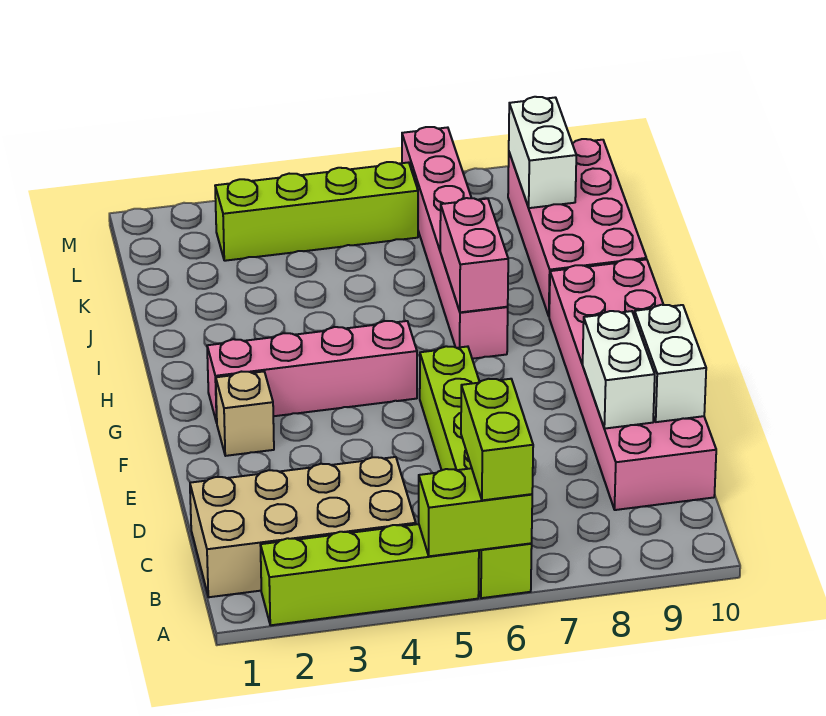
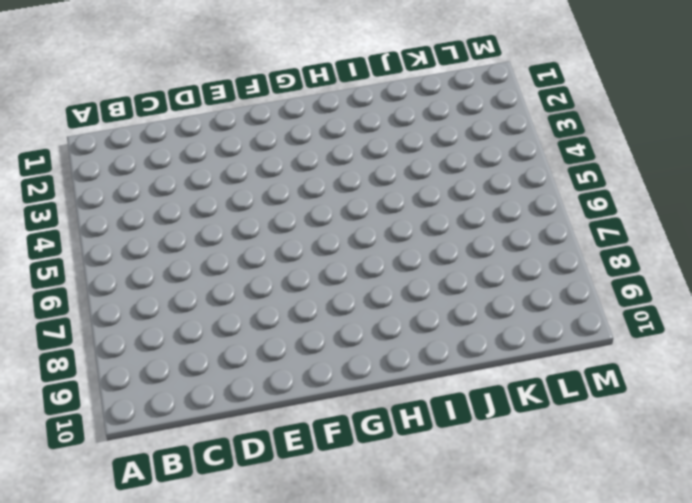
none -> lime 1x4 brick [260,524,479,625]
none -> lime 1x6 brick [420,346,532,598]
none -> tan 2x4 brick [190,457,416,597]

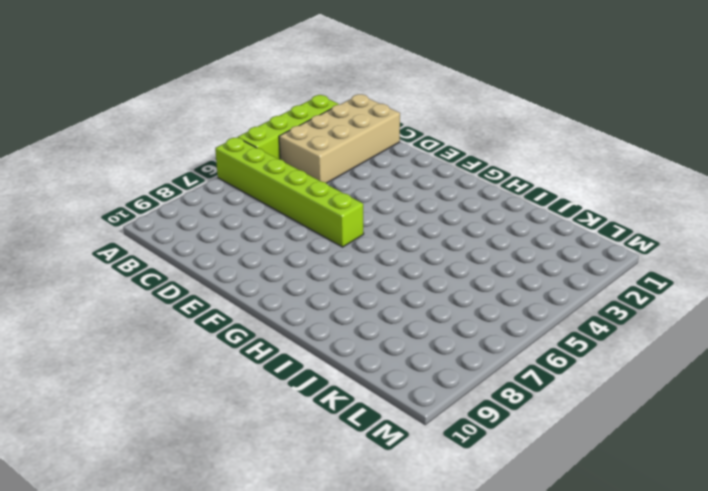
none -> pink 2x6 brick [549,259,716,510]
none -> tan 1x1 brick [216,372,274,456]
none -> pink 1x4 brick [207,321,417,423]

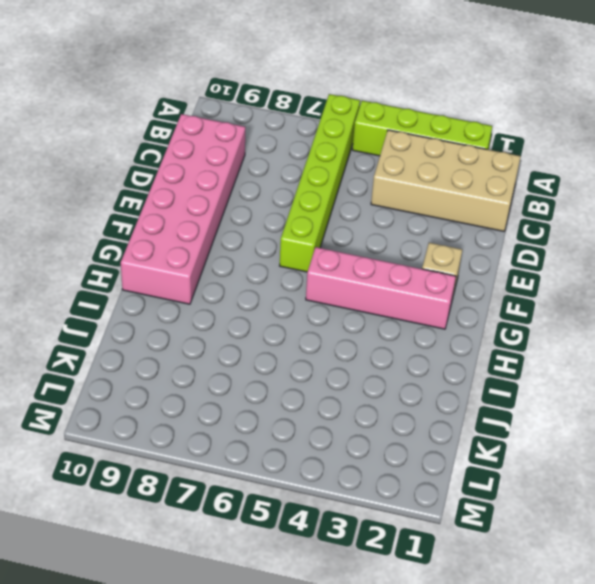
none -> pink 1x6 brick [402,127,508,359]
none -> pink 2x4 brick [508,139,646,316]
none -> lime 1x4 brick [215,162,418,261]

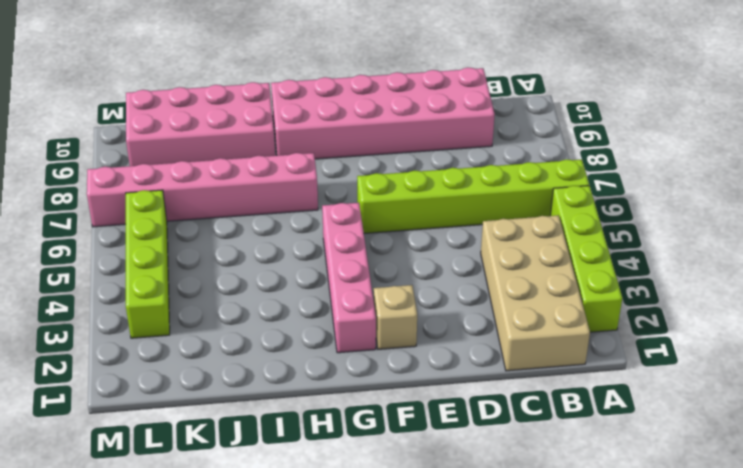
none -> lime 1x2 brick [419,468,532,556]
none -> white 1x2 brick [583,311,655,429]
none -> white 1x2 brick [634,305,706,422]

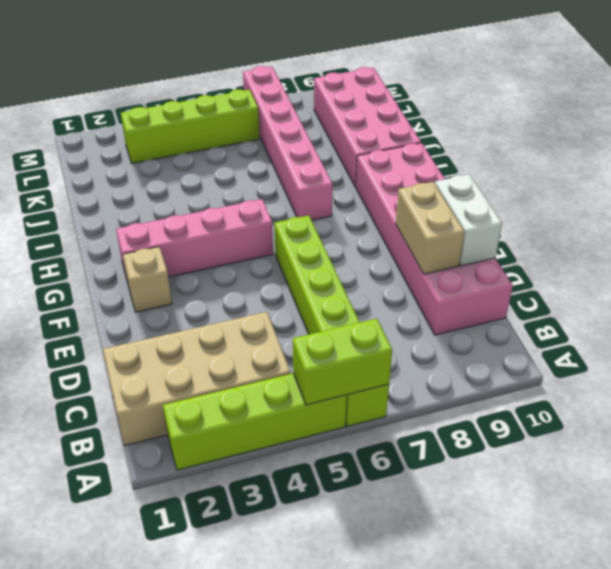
tan 1x2 brick [395,182,464,274] -> white 1x2 brick [583,311,655,429]
none -> pink 1x2 brick [440,198,508,312]
none -> white 1x2 brick [509,97,576,208]
none -> lime 1x2 brick [461,379,533,500]

